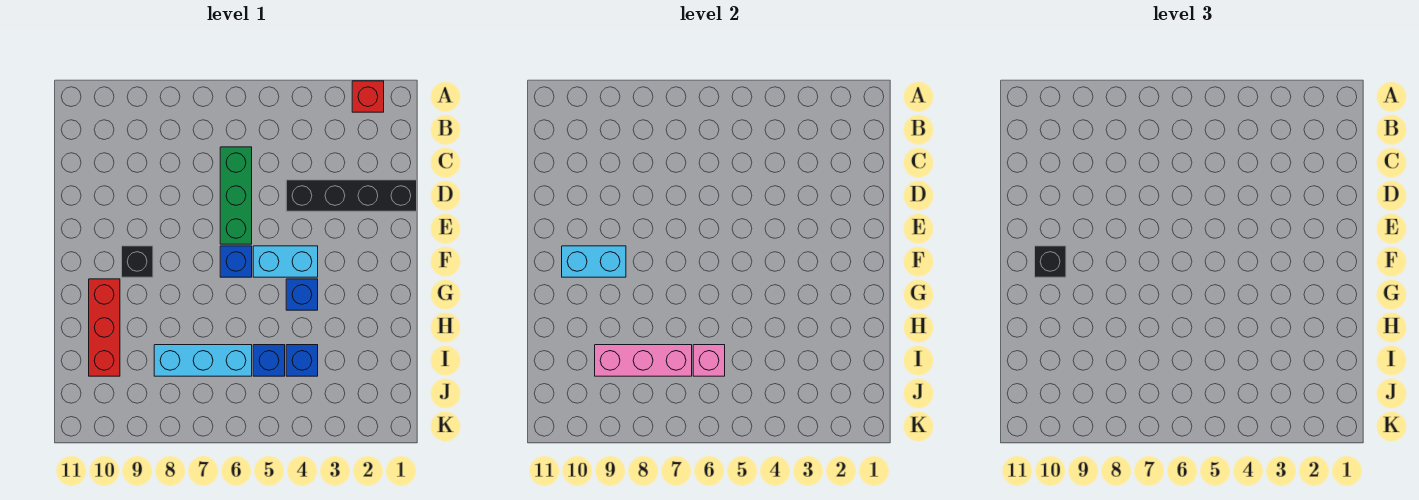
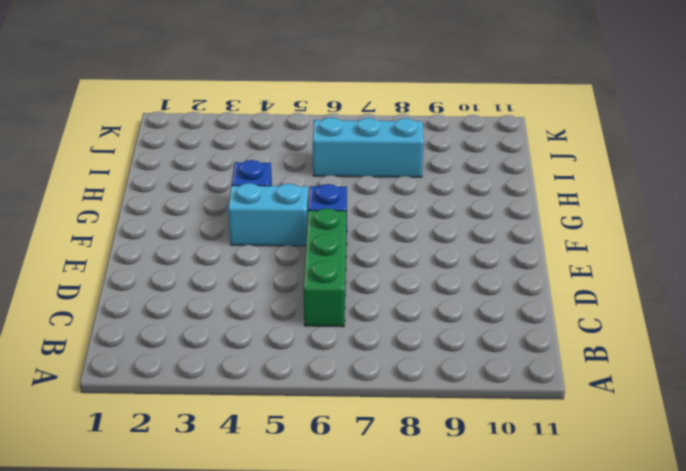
none -> red 1x1 brick [352,81,384,112]
none -> black 1x4 brick [286,180,417,211]
none -> black 1x1 brick [122,246,153,277]

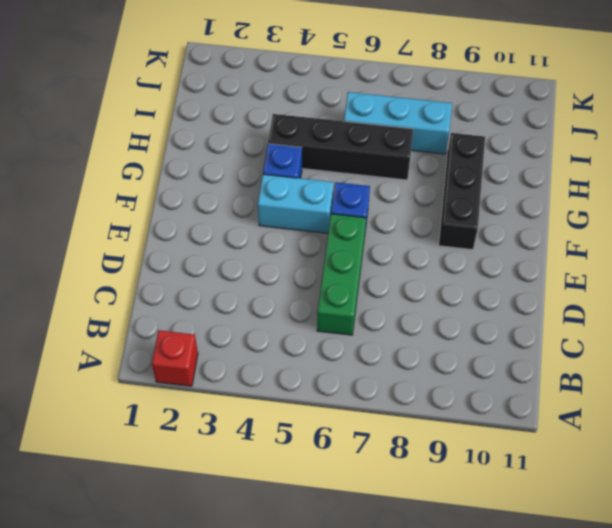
black 1x3 brick [439,133,485,250] -> black 1x1 brick [122,246,153,277]
black 1x4 brick [268,114,413,180] -> black 1x4 brick moved to [286,180,417,211]
none -> red 1x3 brick [89,279,120,376]
none -> blue 1x1 brick [286,345,318,376]
none -> blue 1x1 brick [253,345,285,376]

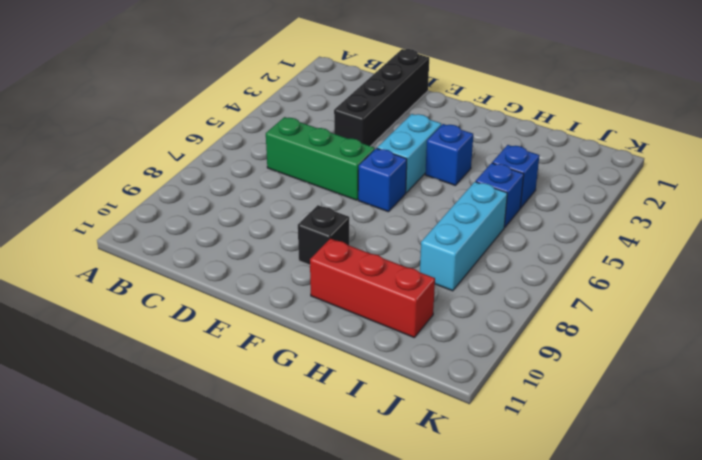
none -> red 1x1 brick [352,81,384,112]
none -> cyan 1x2 brick [562,246,626,277]
none -> pink 1x1 brick [693,345,725,376]

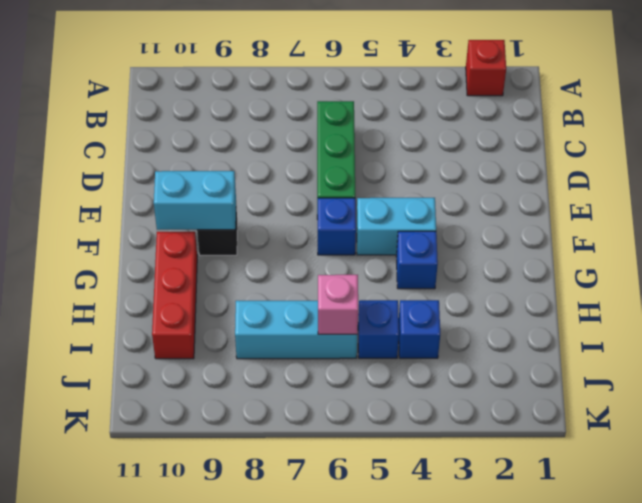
none -> black 1x4 brick [286,180,417,211]
none -> pink 1x3 brick [595,345,692,376]
none -> black 1x1 brick [1035,246,1066,277]

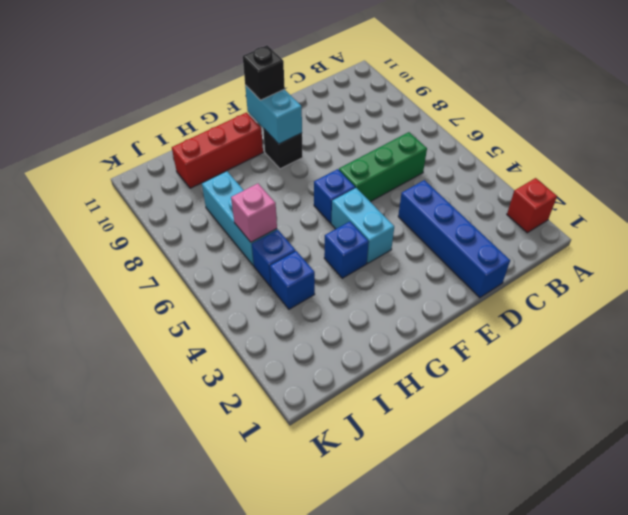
blue 1x4 brick [398,180,510,298] -> black 1x4 brick [286,180,417,211]
none -> pink 1x3 brick [595,345,692,376]

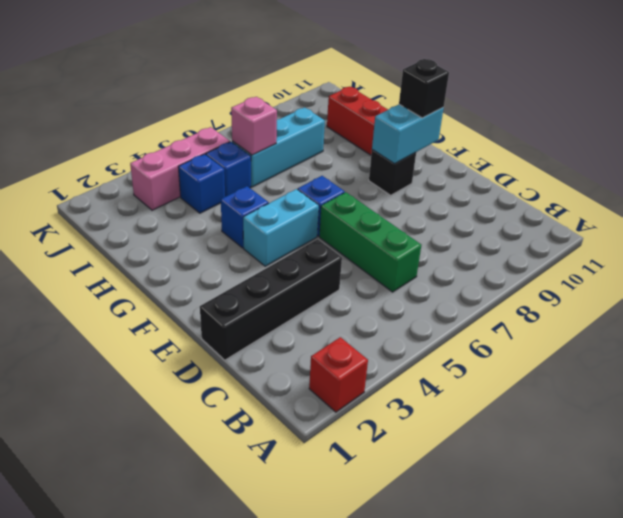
pink 1x3 brick [130,127,230,210] -> pink 1x3 brick moved to [595,345,692,376]

